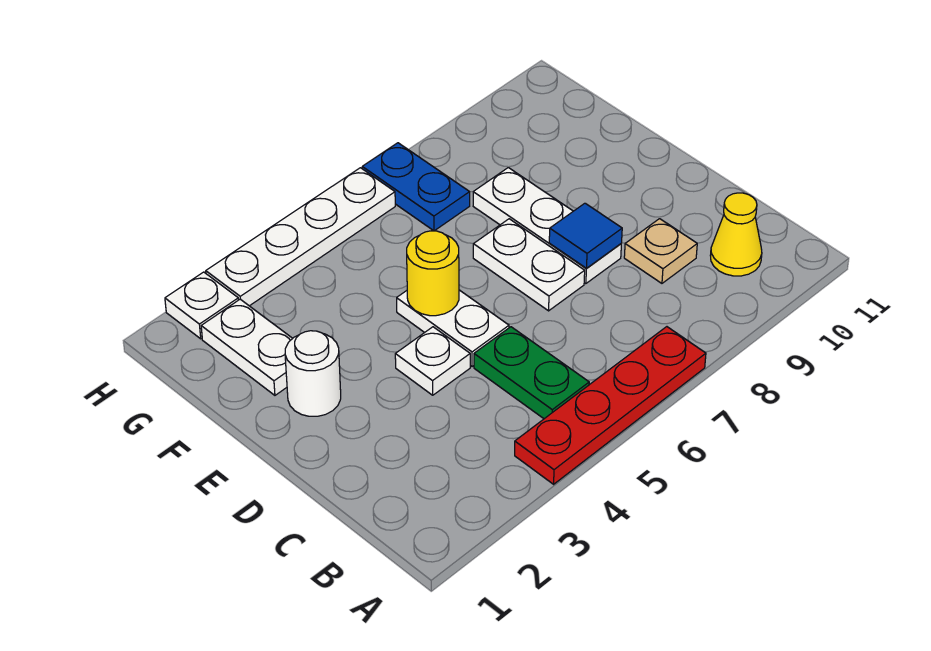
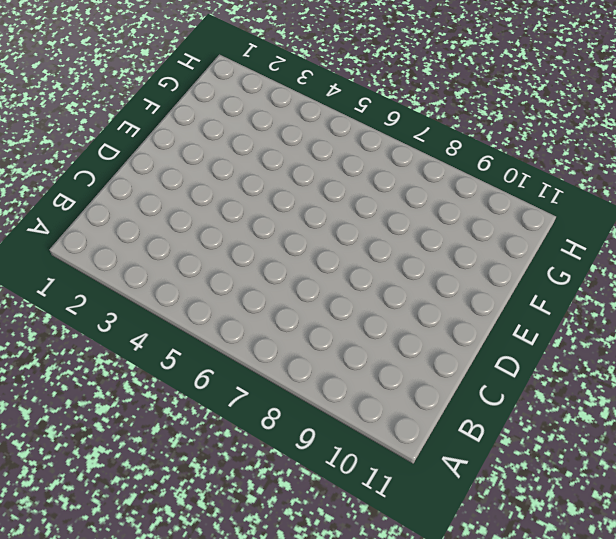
none -> red 1x4 plate [515,327,706,484]
none -> green 1x2 plate [474,327,589,419]
none -> yellow 1x1 cone [710,193,762,276]

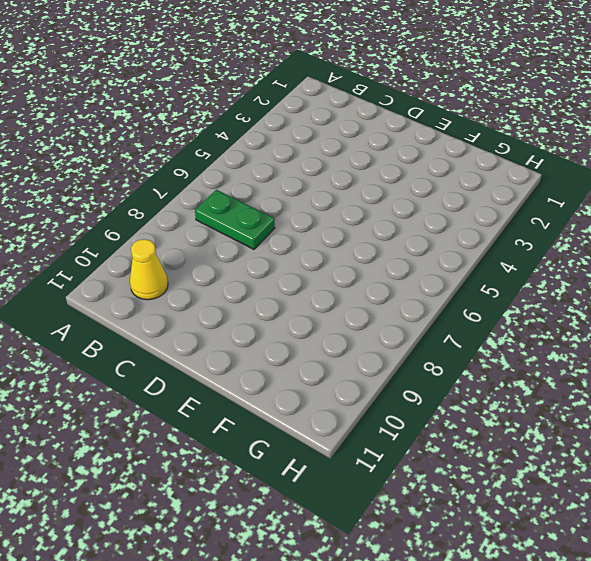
green 1x2 plate [195,190,275,249] -> green 1x2 plate moved to [474,327,589,419]
none -> red 1x4 plate [515,327,706,484]
none -> tan 1x1 plate [624,219,697,283]
none -> white 1x1 plate [395,327,470,395]

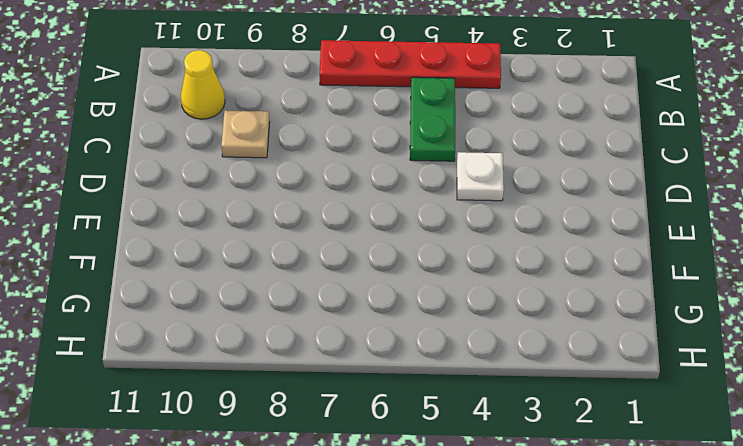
none -> white 1x2 plate [397,290,509,367]
none -> white 1x2 plate [473,219,585,311]
none -> white 1x3 plate [473,168,621,284]

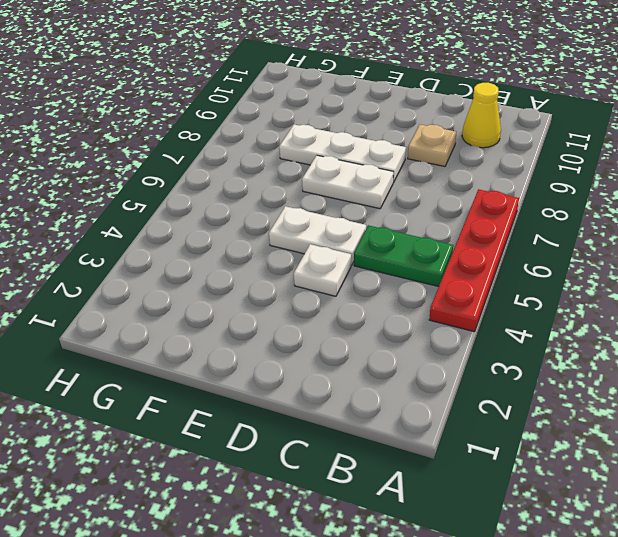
none -> white 1x1 round brick [285,331,341,416]
none -> white 1x2 plate [201,299,293,395]
none -> blue 1x2 plate [362,143,470,231]

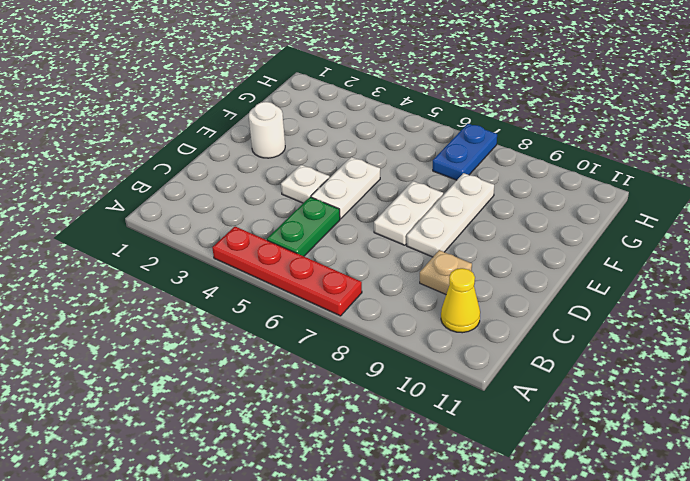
none -> white 1x2 plate [201,299,293,395]
none -> white 1x1 plate [165,272,239,339]
none -> white 1x4 plate [206,168,395,306]

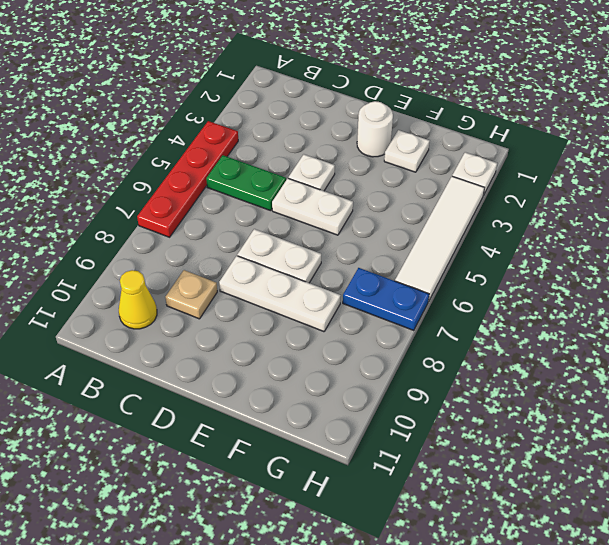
white 1x1 plate [384,130,430,172] -> white 1x2 plate [201,299,293,395]
white 1x4 tile [395,176,484,301] -> white 1x4 plate [206,168,395,306]
none -> blue 1x1 tile [549,203,622,269]
none -> yellow 1x1 round brick [407,231,459,316]

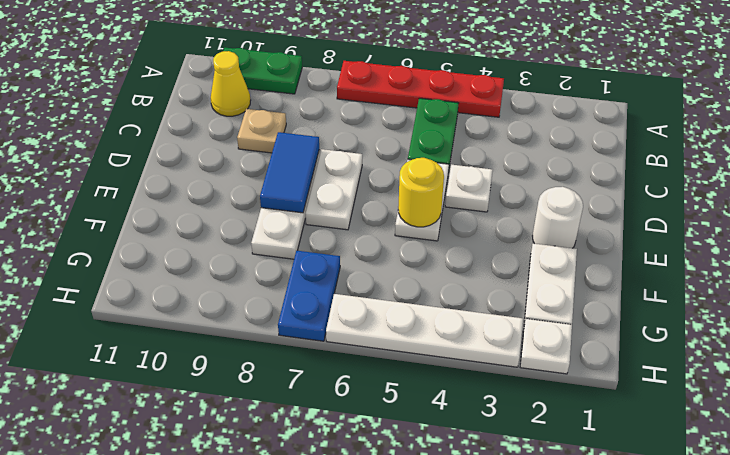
green 1x2 plate [223,48,302,94] -> none
blue 1x2 tile [260,132,319,213] -> blue 1x1 tile [549,203,622,269]

